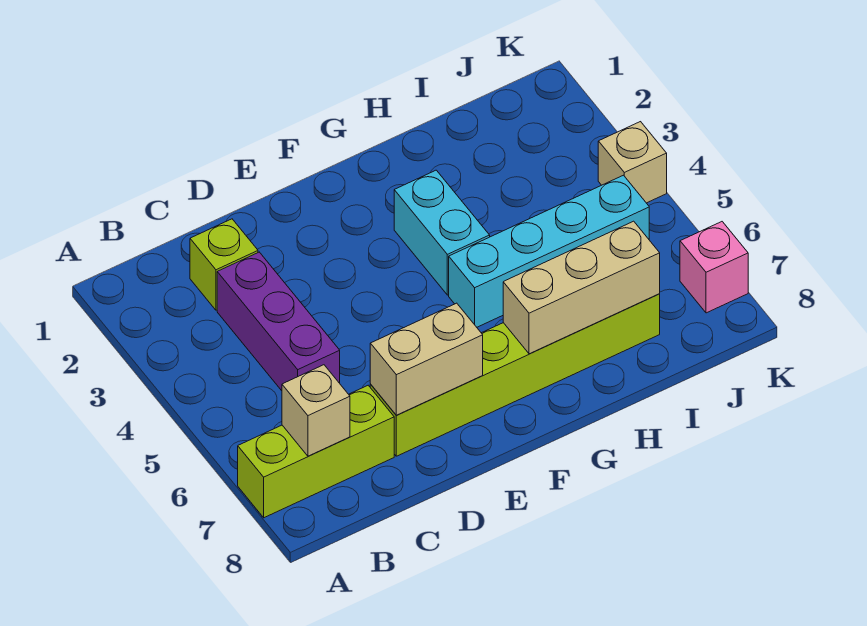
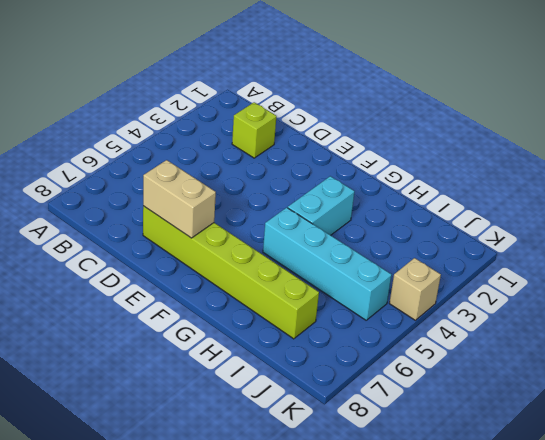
none -> lime 1x3 brick [238,385,394,518]
none -> purple 1x3 brick [217,252,340,391]

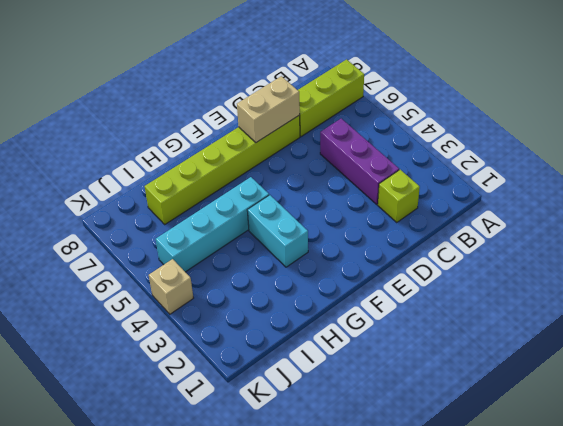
none -> pink 1x1 brick [680,222,748,313]
none -> tan 1x1 brick [282,365,350,456]

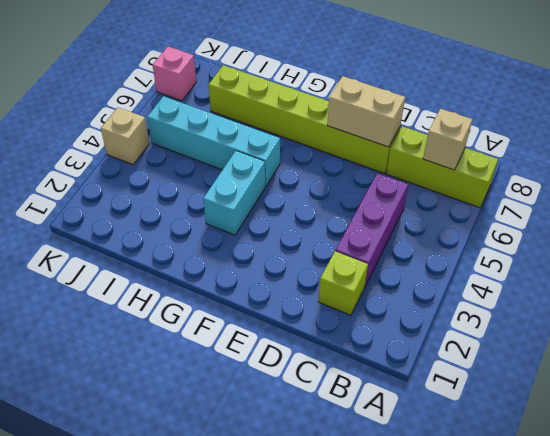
none -> tan 1x3 brick [503,221,660,354]

